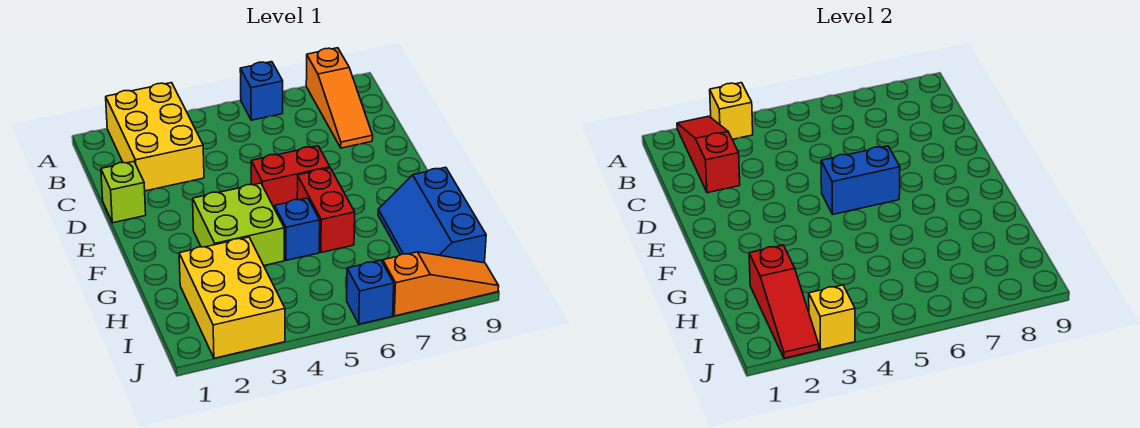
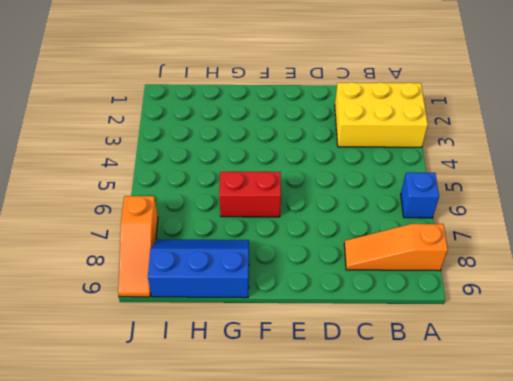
none -> lime 1x1 brick [101,161,146,223]
none -> red 1x2 brick [251,146,330,209]
none -> lime 2x2 brick [193,183,284,265]

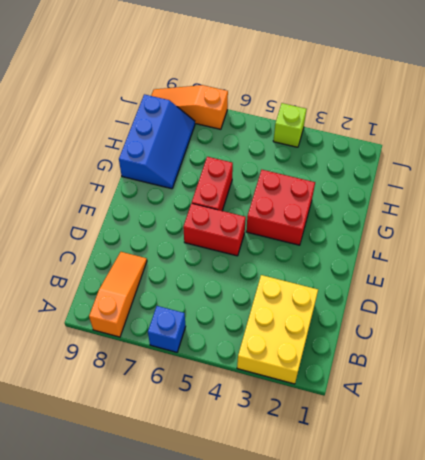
red 2x2 brick [246,170,315,245] -> lime 2x2 brick [193,183,284,265]
lime 1x1 brick [273,103,307,147] -> lime 1x1 brick moved to [101,161,146,223]
none -> blue 1x1 brick [275,198,320,260]
none -> yellow 2x3 brick [179,237,285,358]
none -> blue 1x1 brick [347,260,394,324]

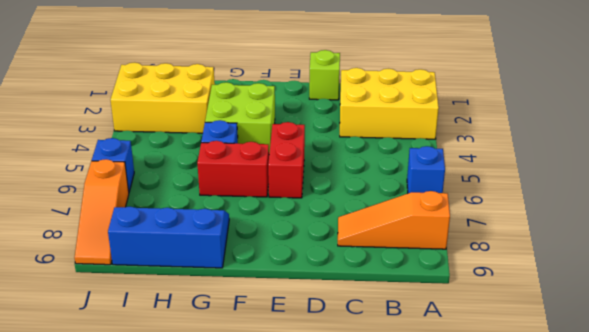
none -> red 1x3 slope [677,116,740,193]
none -> yellow 1x1 brick [710,83,753,139]
none -> blue 1x2 brick [821,146,900,214]

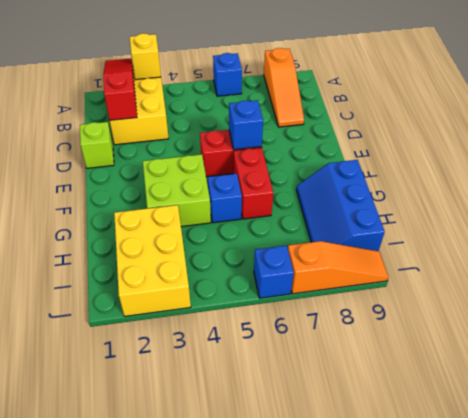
blue 1x1 brick [229,100,263,150] -> blue 1x2 brick [821,146,900,214]
none -> red 1x3 slope [749,245,819,358]
none -> yellow 1x1 brick [809,285,855,350]

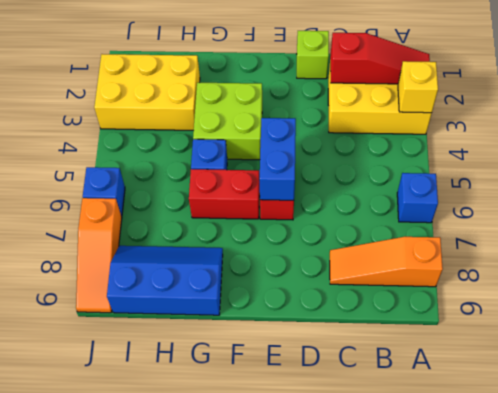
none -> red 1x3 slope [749,245,819,358]
none -> yellow 1x1 brick [809,285,855,350]

